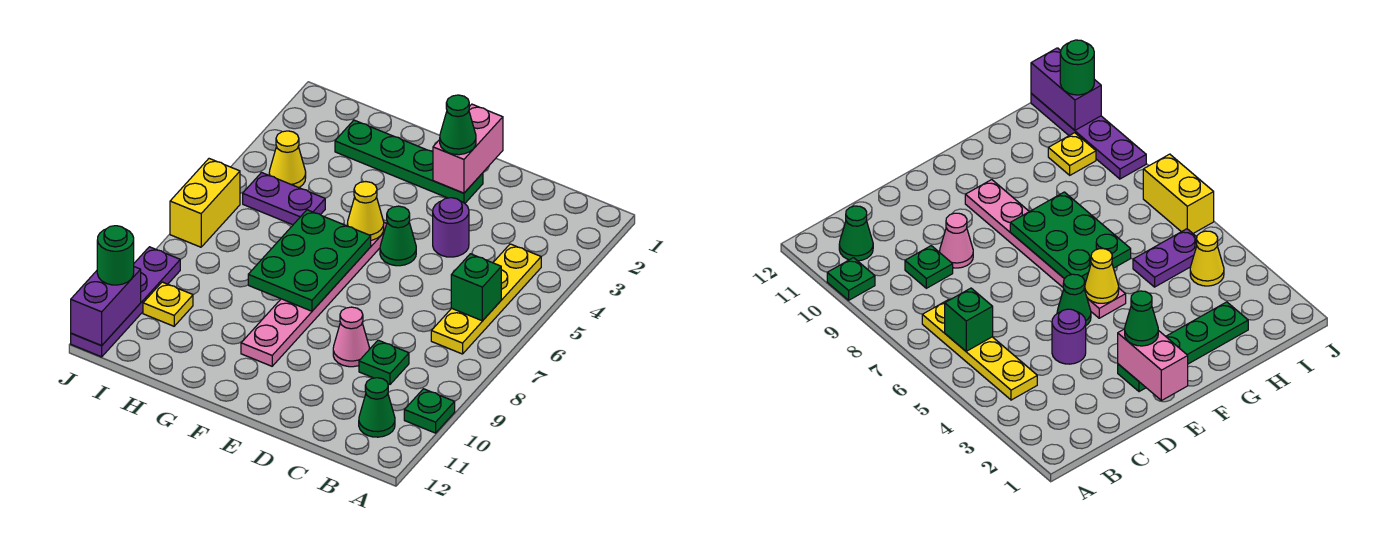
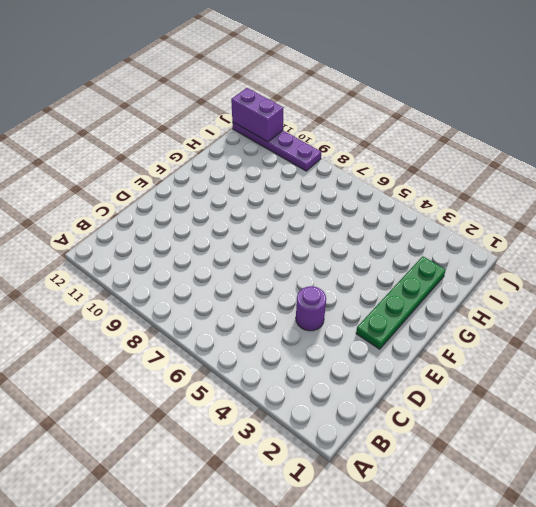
none -> green 1x1 plate [404,389,455,433]
none -> yellow 1x4 plate [431,244,541,354]
none -> green 1x1 cone [359,378,395,437]

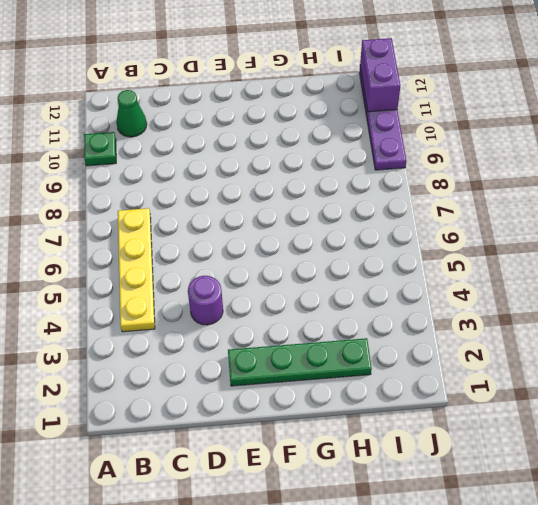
none -> green 1x1 plate [359,340,409,384]
none -> pink 1x1 cone [333,307,370,367]
none -> green 1x1 cone [380,206,416,266]

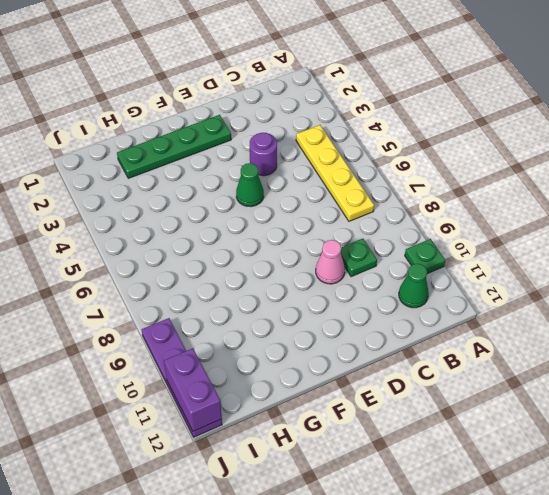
none -> pink 1x6 plate [241,223,387,366]
none -> purple 1x2 plate [243,173,325,225]
none -> yellow 1x1 cone [269,131,306,188]

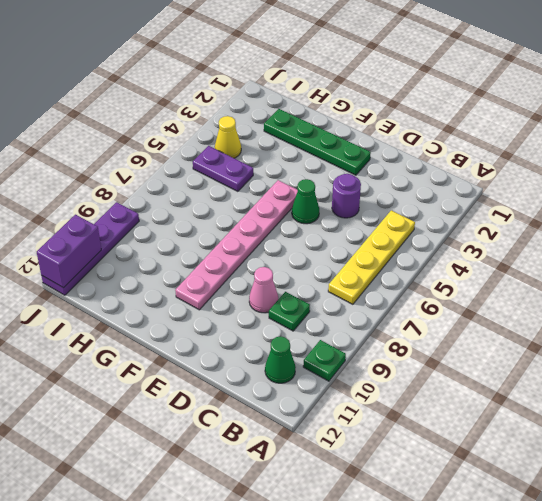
none -> yellow 1x1 plate [143,282,193,326]
none -> yellow 1x2 brick [170,159,240,247]
none -> green 1x1 brick [451,254,501,321]

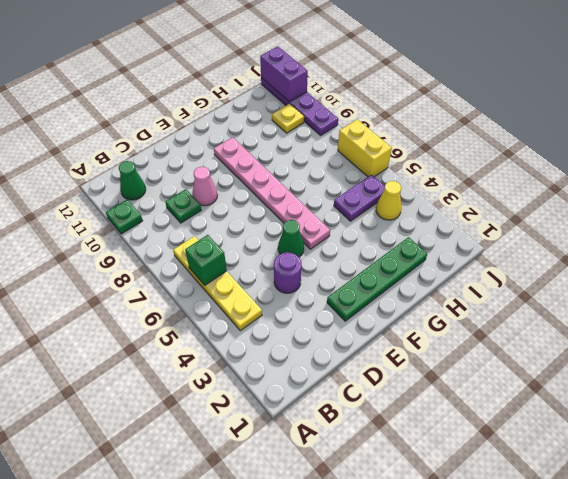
none -> pink 1x2 brick [433,104,503,193]
none -> yellow 1x1 cone [347,182,384,240]
none -> green 2x3 plate [248,210,371,311]

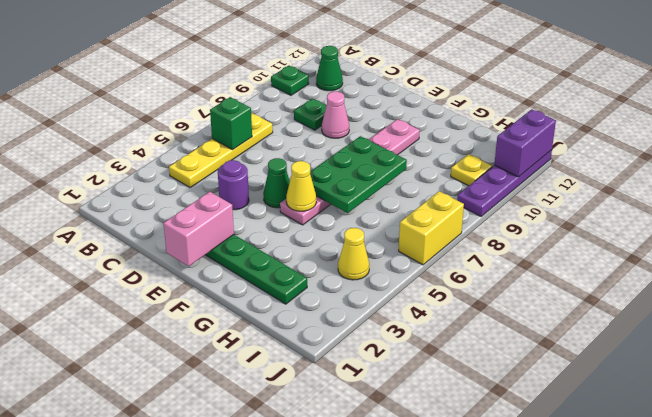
none -> purple 1x2 plate [243,173,325,225]
none -> green 1x1 cone [440,95,476,155]
none -> green 1x1 round brick [97,226,134,285]

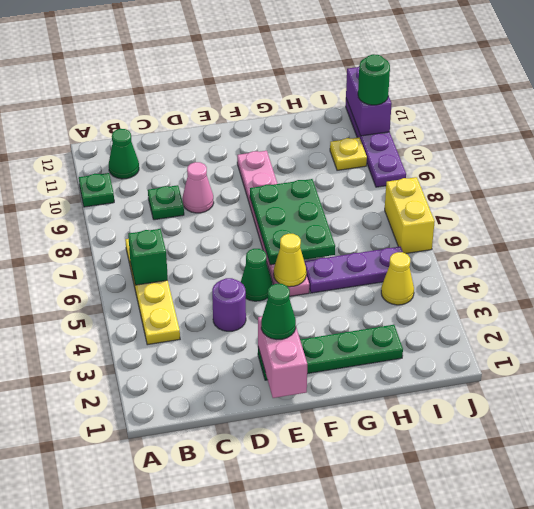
purple 1x3 plate [304,247,403,293] -> purple 1x2 plate [243,173,325,225]

